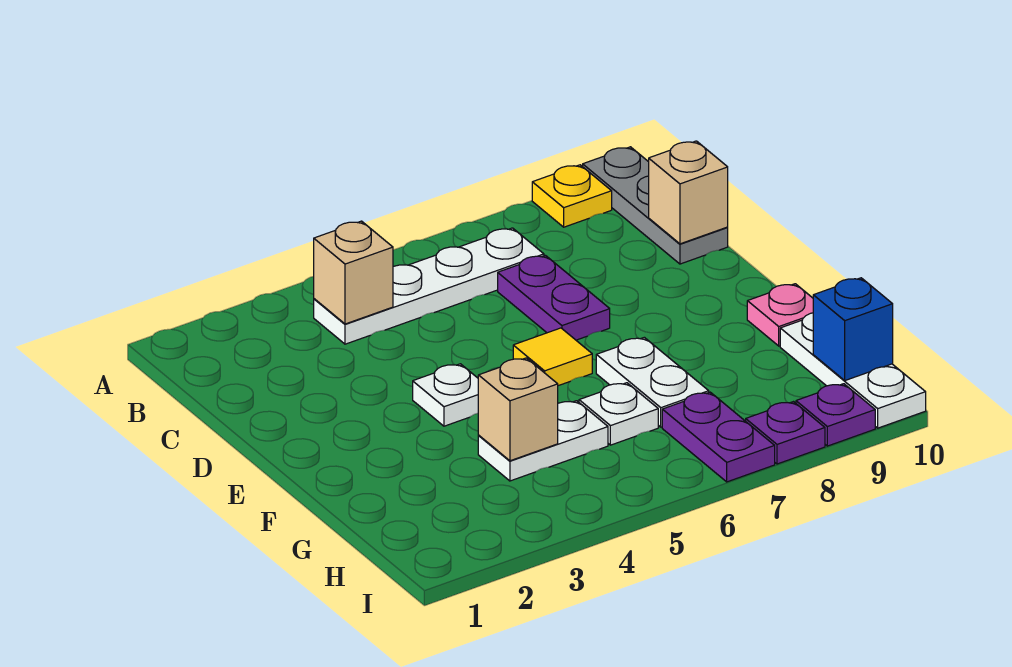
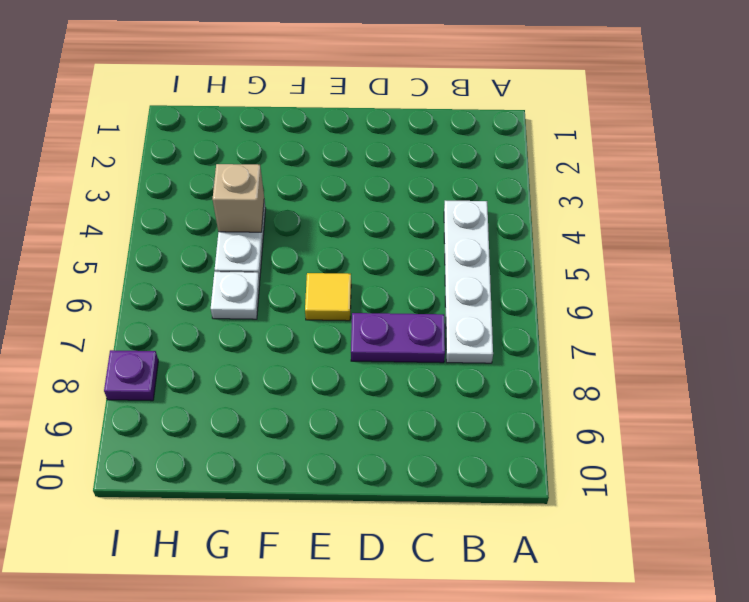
none -> yellow 1x1 plate [532,165,612,227]
none -> grey 1x3 plate [583,147,728,264]
none -> white 1x1 plate [413,364,478,426]

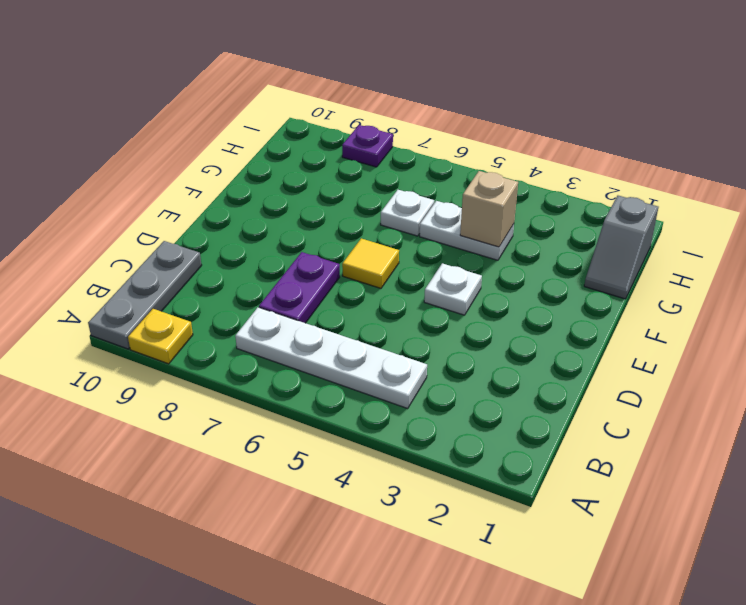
grey 1x2 slope [584,196,658,299] -> none
none -> white 1x2 plate [596,337,709,427]
none -> pink 1x1 plate [747,284,813,346]
none -> white 1x3 plate [780,313,926,428]

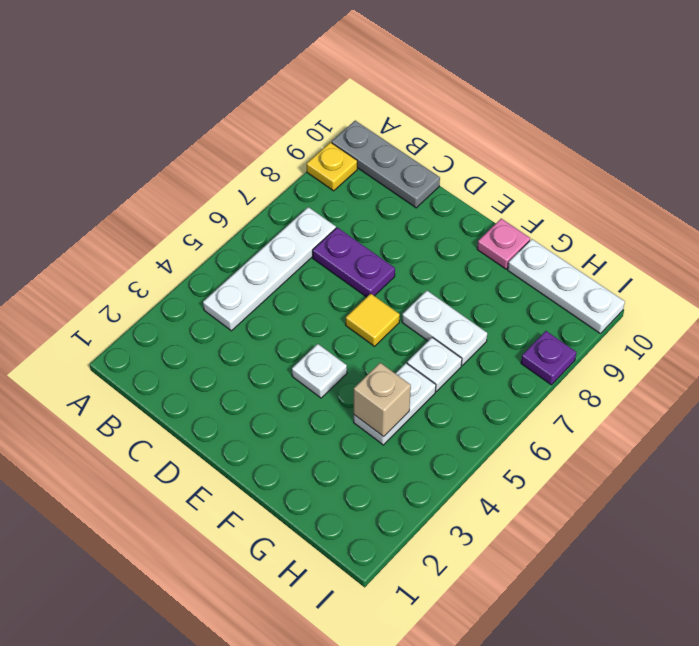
none -> purple 1x2 plate [662,392,775,482]
none -> purple 1x1 plate [796,384,875,446]
none -> tan 1x1 brick [314,221,393,324]

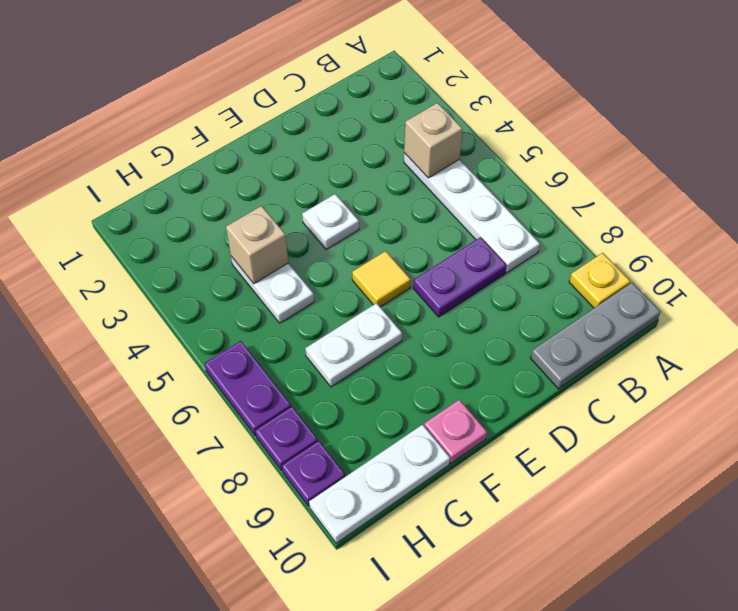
purple 1x2 plate [205,341,291,436] -> purple 1x2 plate turned to [662,392,775,482]
none -> white 1x1 plate [579,383,658,445]
none -> tan 1x1 brick [649,141,728,244]
none -> blue 1x1 brick [813,278,893,380]

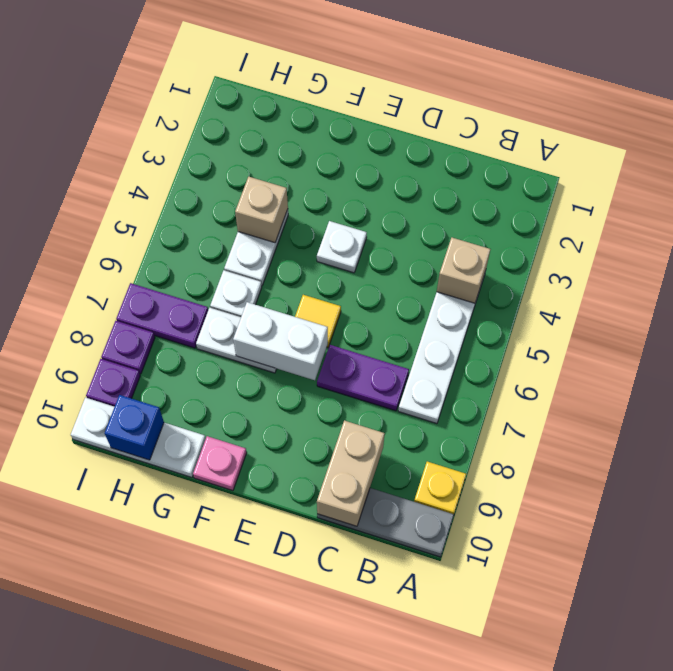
tan 1x2 brick [317,420,385,526] -> tan 1x1 brick [649,141,728,244]
white 1x2 brick [233,302,328,380] -> none

